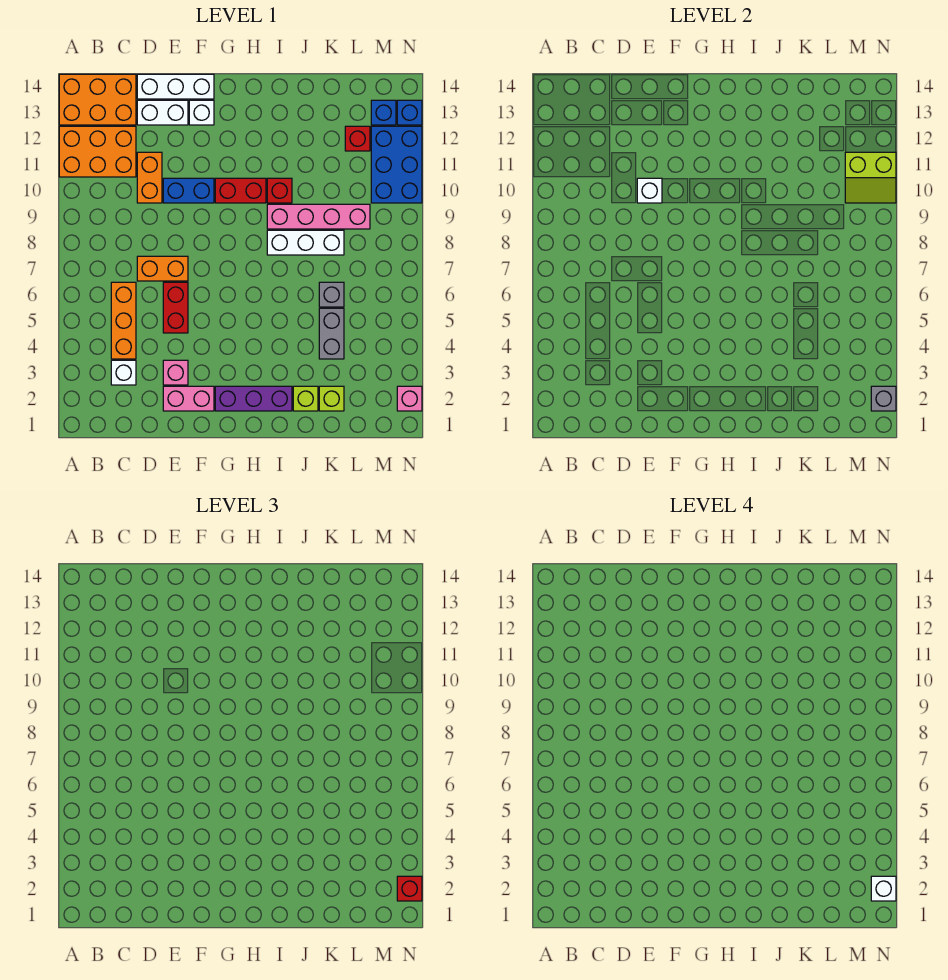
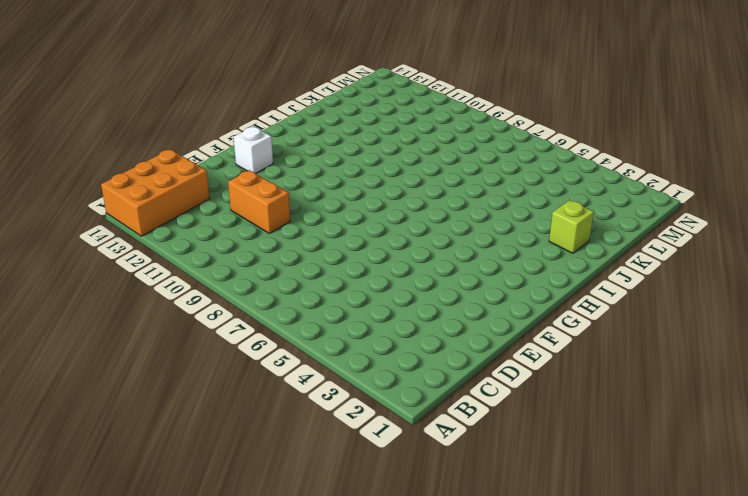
none -> orange 2x3 brick [59,126,136,177]
none -> white 1x1 brick [111,360,136,385]
none -> orange 1x3 brick [111,282,136,359]
none -> orange 1x2 brick [137,256,188,281]

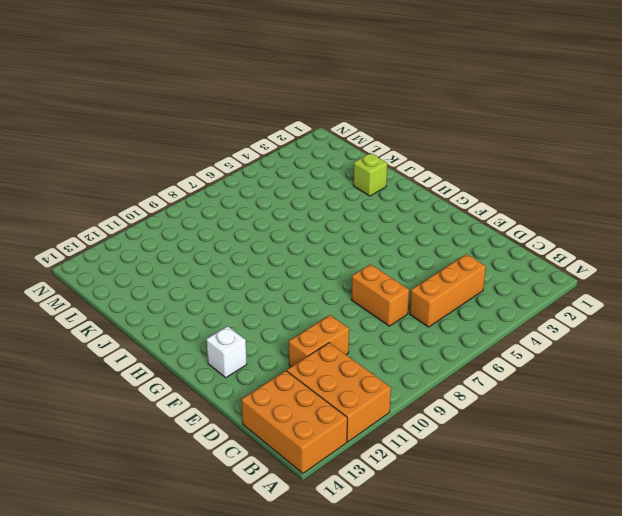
none -> white 1x1 brick [111,360,136,385]
none -> white 1x2 brick [137,100,188,125]
none -> white 1x3 brick [137,74,214,99]
none -> pink 1x2 brick [163,386,214,411]

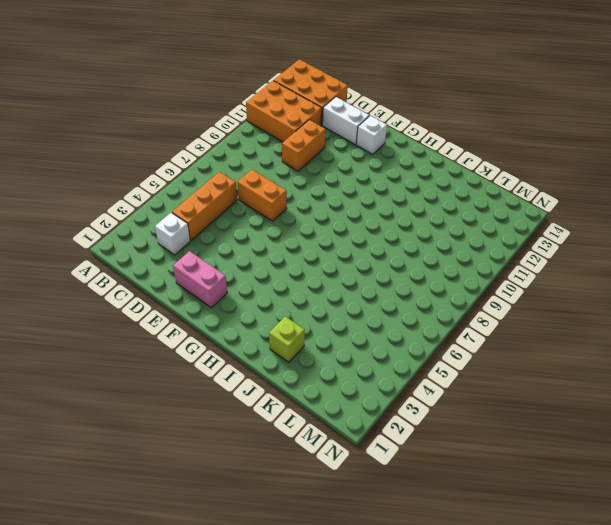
none -> white 1x3 brick [137,74,214,99]
none -> pink 1x1 brick [163,360,188,385]
none -> red 1x2 brick [163,282,188,333]
none -> blue 1x2 brick [163,178,214,203]

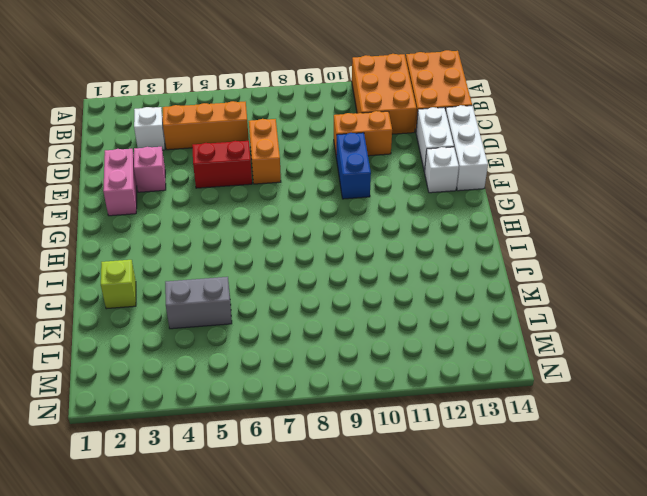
none -> purple 1x3 brick [215,386,292,411]
none -> red 1x2 brick [215,178,266,203]
none -> white 1x3 brick [267,230,344,255]
none -> pink 1x4 brick [267,204,370,229]

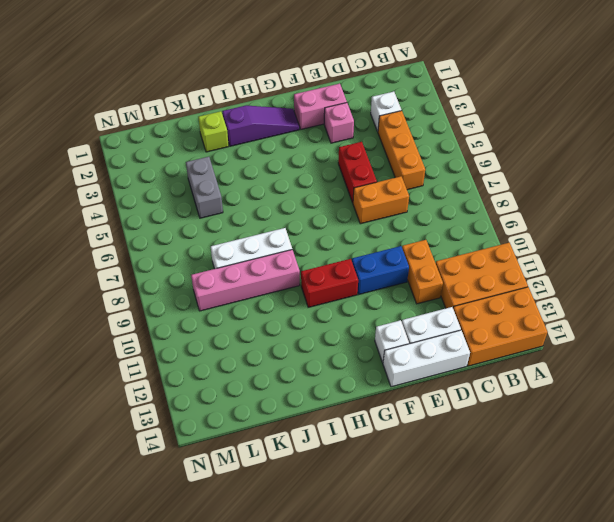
purple 1x3 slope [222,105,299,146] -> purple 1x3 brick [215,386,292,411]
none -> red 1x1 brick [267,178,292,203]
none -> lime 1x1 brick [319,386,344,411]
none -> grey 1x1 brick [319,282,344,307]
none -> red 1x1 brick [345,126,370,151]

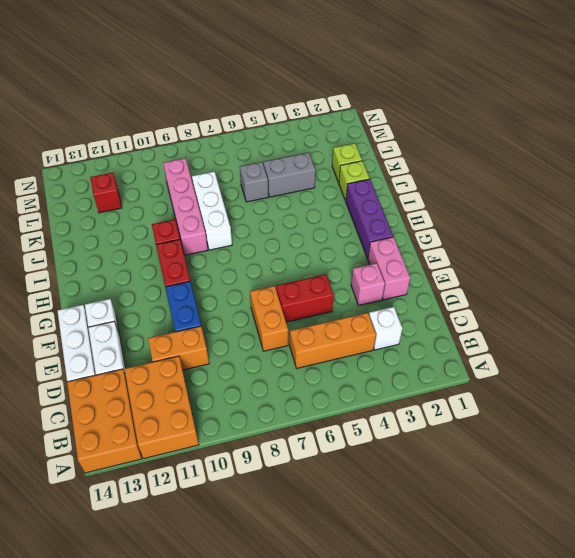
none -> blue 2x3 brick [371,126,422,203]
none -> blue 1x1 brick [371,100,396,125]
none -> pink 1x1 brick [397,386,422,411]
none -> blue 1x1 brick [397,100,422,125]

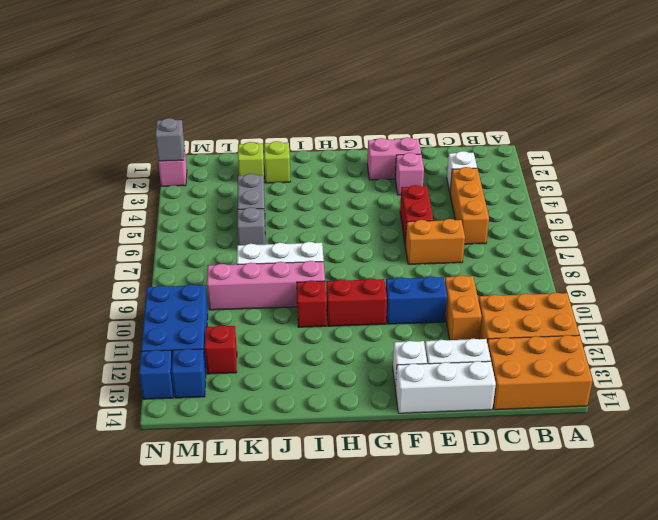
none -> purple 1x3 brick [215,386,292,411]
none -> white 1x1 brick [637,178,662,203]
none -> lime 2x2 slope [845,152,896,203]
none -> red 1x1 brick [397,876,422,901]

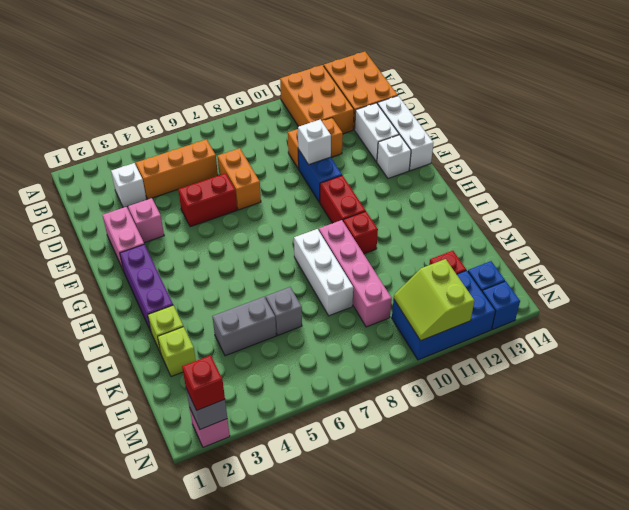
none -> white 1x1 brick [871,876,896,901]

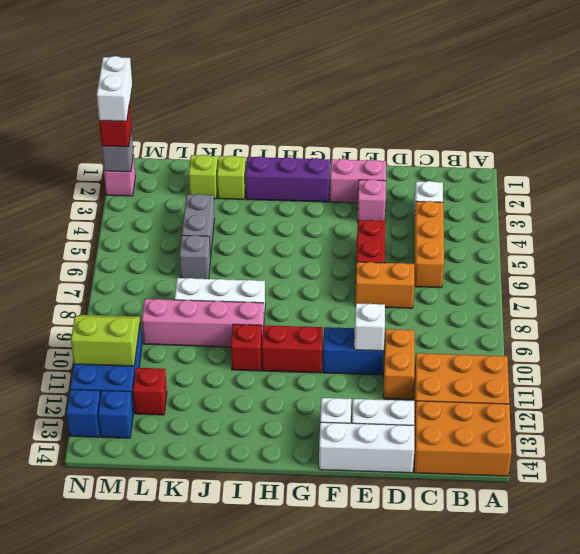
white 1x2 brick [97,56,132,121] -> white 1x1 brick [871,876,896,901]

